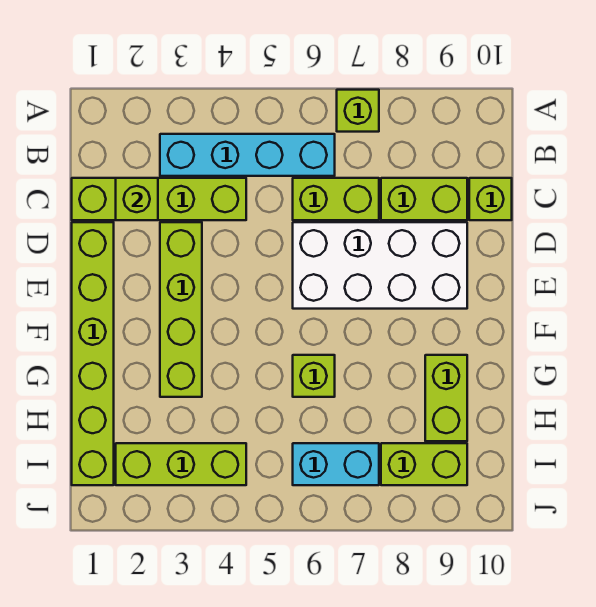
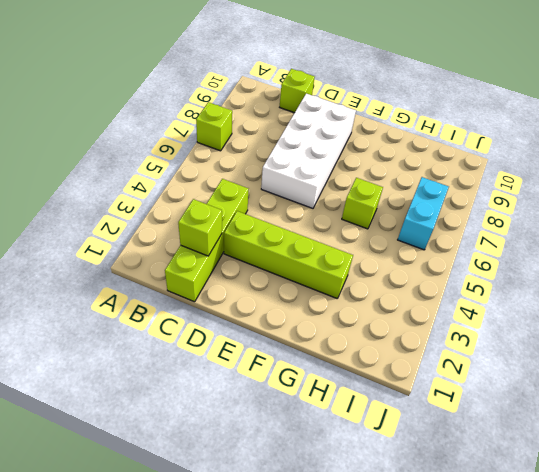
none -> cyan 1x4 brick [160,134,335,176]
none -> lime 1x2 brick [293,178,379,220]
none -> lime 1x2 brick [381,178,467,220]

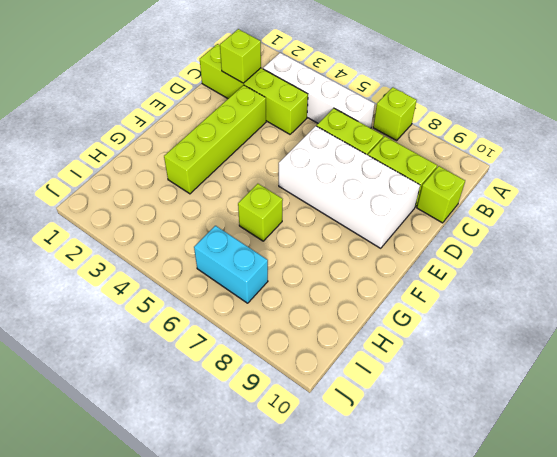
white 1x4 brick [263,53,375,128] -> cyan 1x4 brick [160,134,335,176]
none -> lime 1x6 brick [72,222,114,485]
none -> lime 1x2 brick [425,355,467,441]
none -> lime 1x3 brick [116,443,246,485]

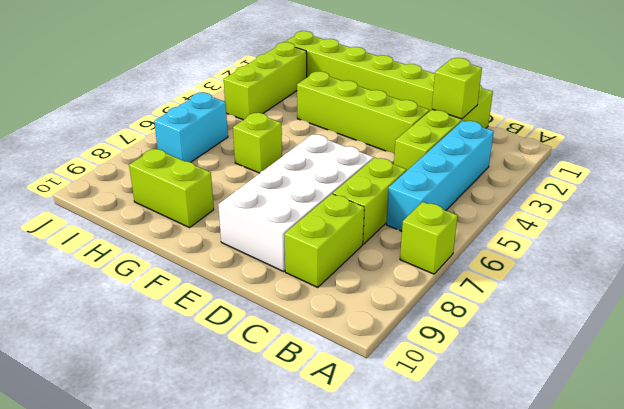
none -> lime 1x1 brick [469,178,512,220]
none -> lime 1x2 brick [381,443,467,485]

